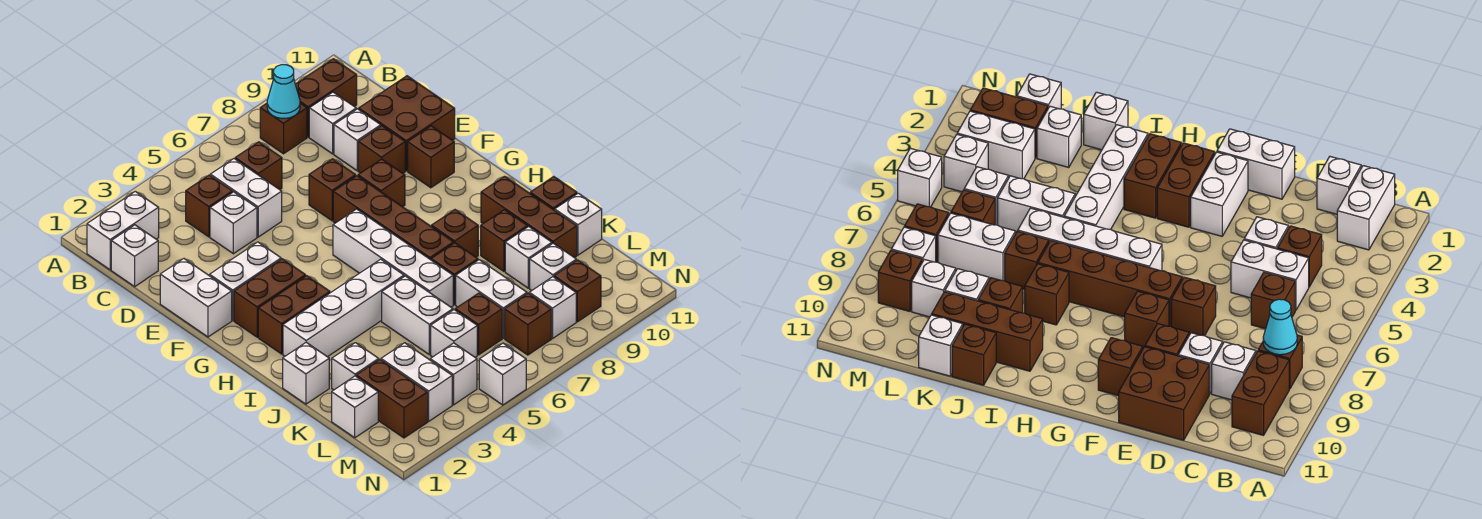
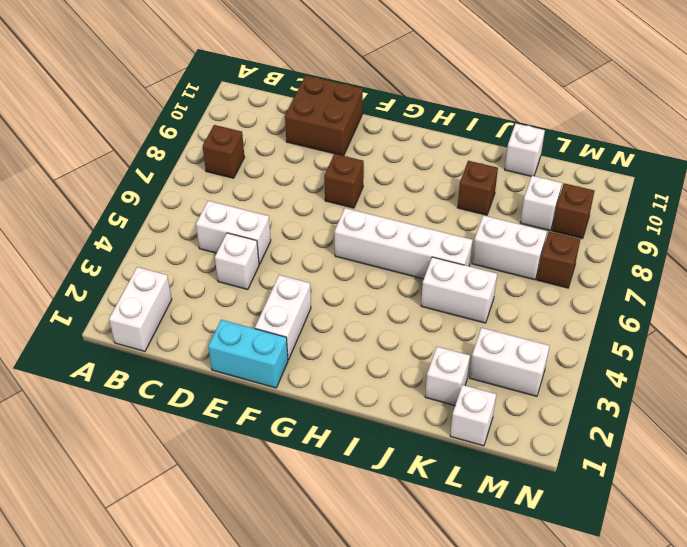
cyan 1x2 brick [208,320,288,388] -> white 1x2 brick [160,259,232,337]
none -> brown 1x2 brick [295,59,357,137]
none -> white 1x1 brick [111,225,158,287]
none -> brown 1x1 brick [186,175,233,237]
none -> brown 1x1 brick [235,142,282,190]

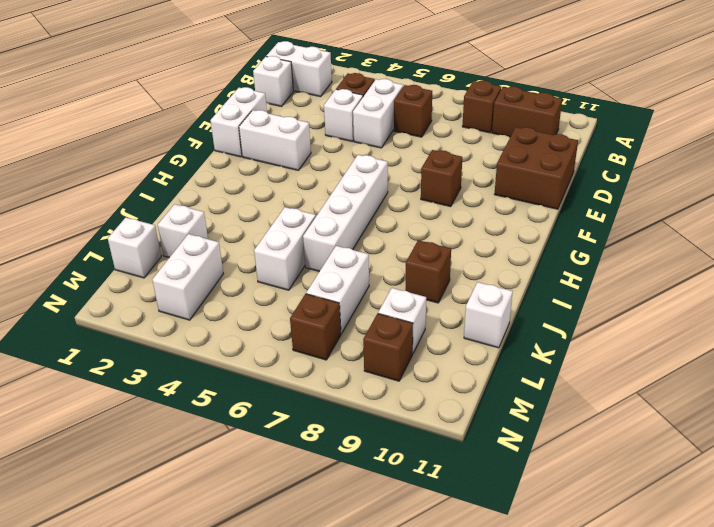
none -> white 1x1 brick [309,92,356,154]
none -> white 1x1 brick [334,109,381,171]
none -> brown 1x1 brick [309,159,356,221]
none -> brown 1x1 brick [358,126,405,173]

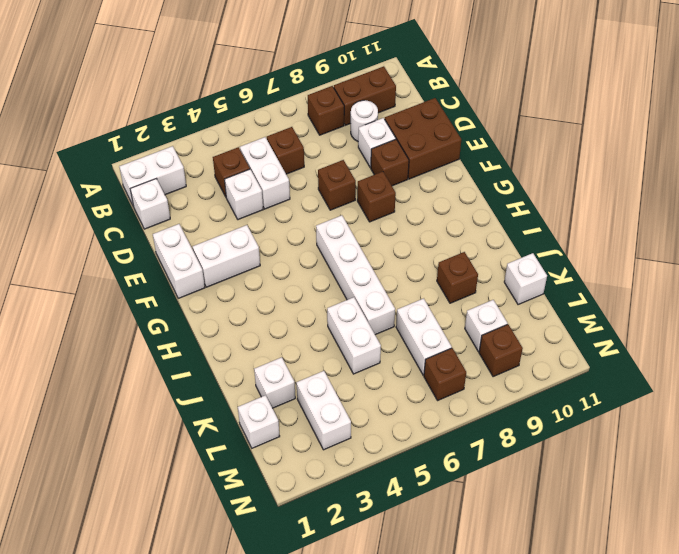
white 1x1 round brick [351,100,378,141] -> white 1x1 brick [309,92,356,154]
none -> brown 1x4 brick [333,176,454,260]
none -> brown 1x1 brick [408,126,454,188]
none -> brown 1x2 brick [234,259,306,337]
none -> brown 1x2 brick [258,276,330,354]

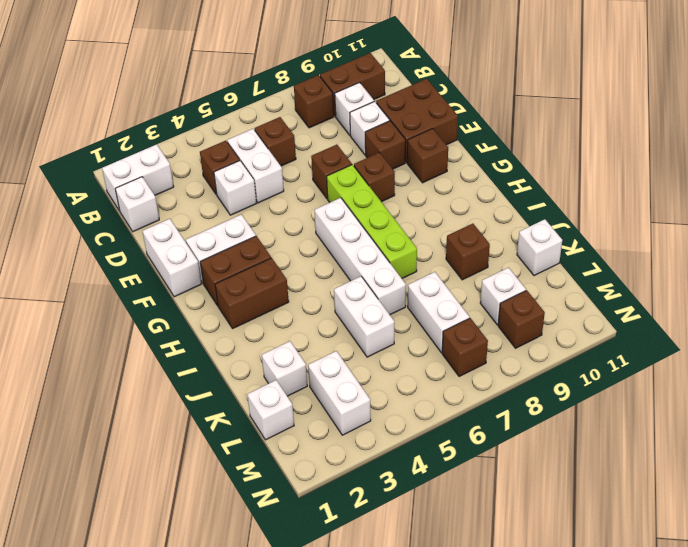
lime 1x4 brick [327,165,417,278] -> brown 1x4 brick [333,176,454,260]
none -> white 1x4 brick [283,259,404,357]
none -> brown 1x1 brick [431,210,478,257]
none -> brown 1x3 brick [481,176,577,258]
none -> white 1x1 brick [283,342,329,404]

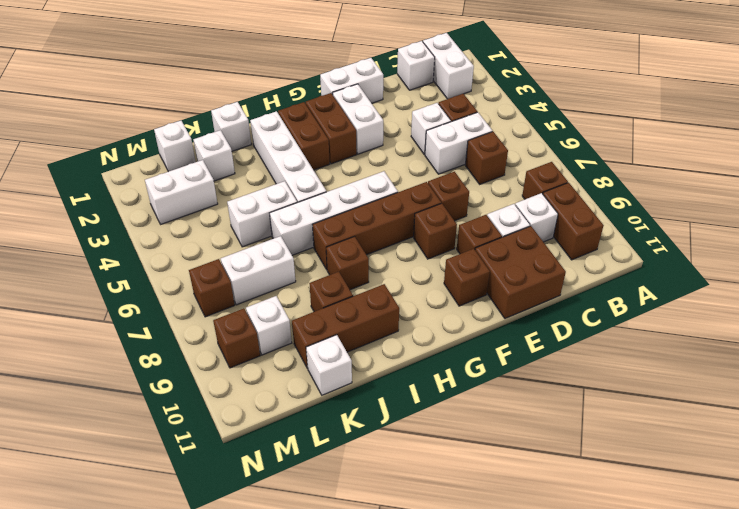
none -> brown 1x1 brick [431,243,478,305]
none -> brown 1x1 brick [530,177,577,210]
none -> white 1x1 brick [505,227,552,288]
none -> brown 1x2 brick [356,359,428,438]

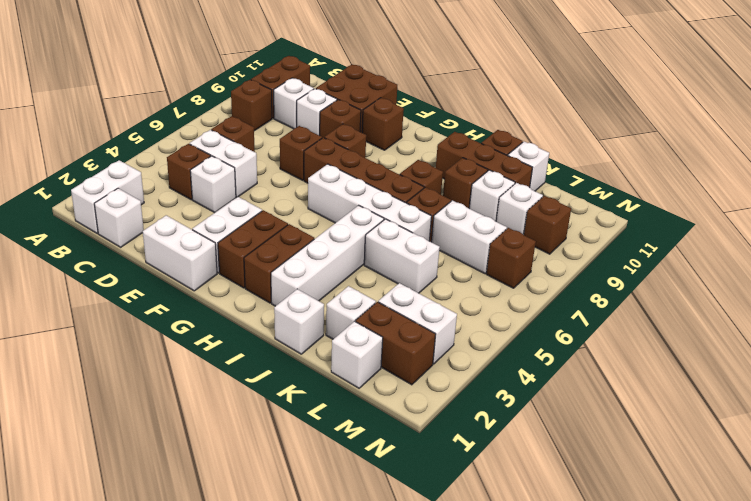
none -> white 1x1 brick [431,310,477,357]
none -> brown 1x1 brick [455,293,502,355]
none -> white 1x1 brick [430,343,477,405]
none -> white 1x1 brick [529,277,576,338]

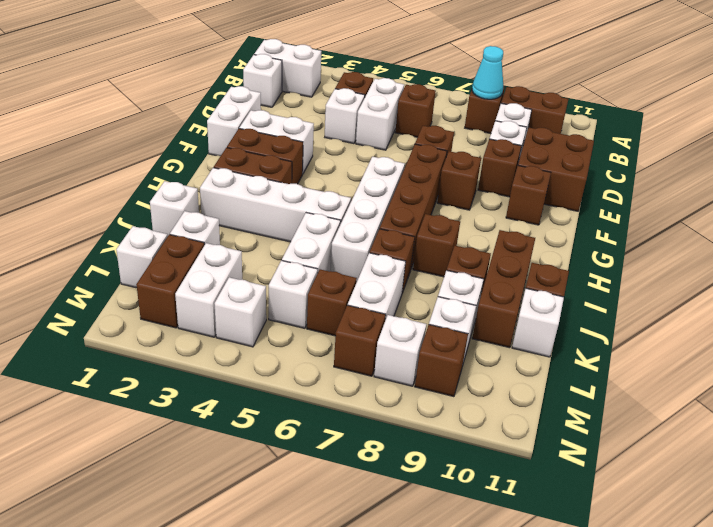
none -> white 1x1 brick [479,343,526,405]

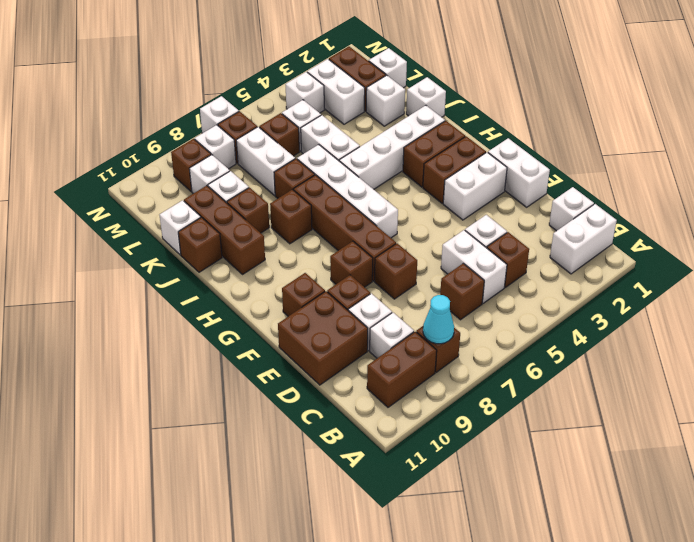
white 1x1 brick [200,96,239,133] -> white 1x1 brick moved to [479,343,526,405]

